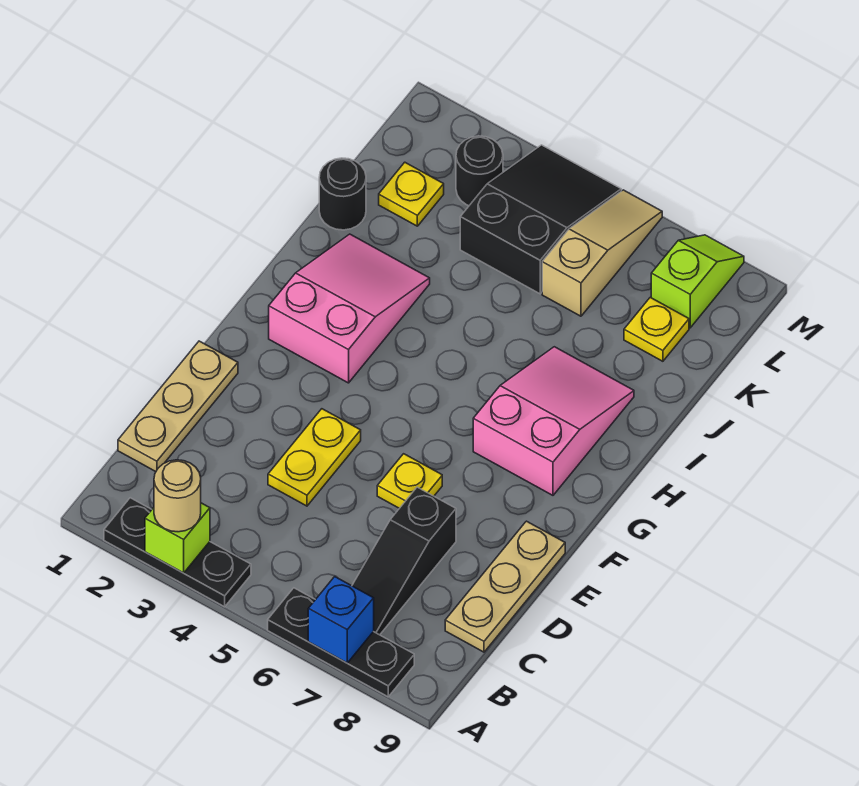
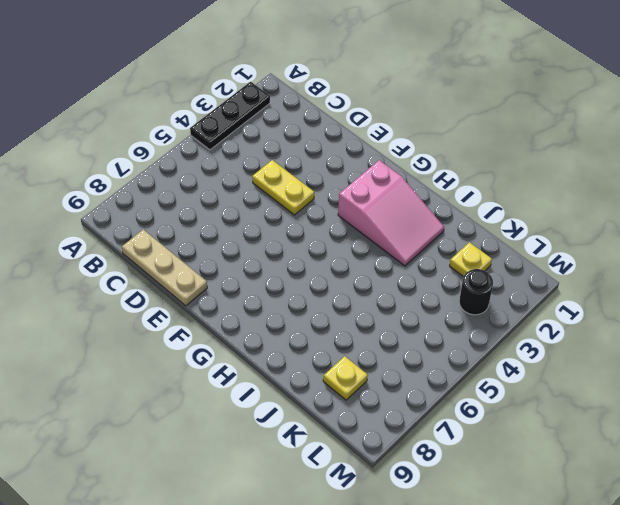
none -> black 1x3 plate [268,588,414,697]
none -> black 1x3 slope [352,487,456,635]
none -> tan 1x3 plate [118,341,238,472]

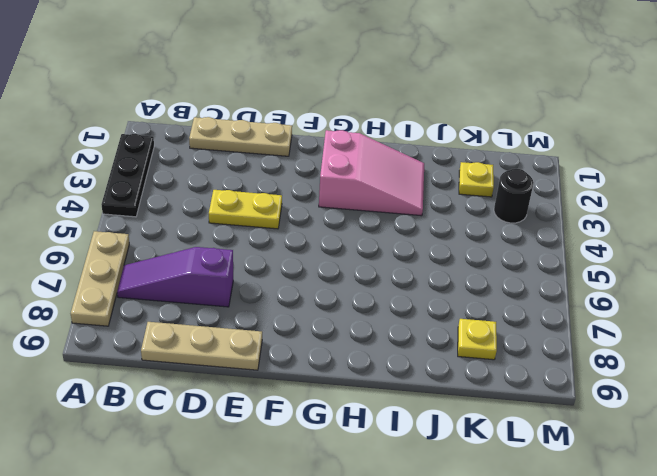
tan 1x3 plate [71,231,129,326] -> black 1x3 plate [268,588,414,697]
purple 1x3 slope [117,247,233,307] -> black 1x3 slope [352,487,456,635]
none -> yellow 1x1 plate [377,454,442,508]
none -> pink 2x3 slope [473,347,634,495]
none -> black 1x1 round brick [319,158,366,230]

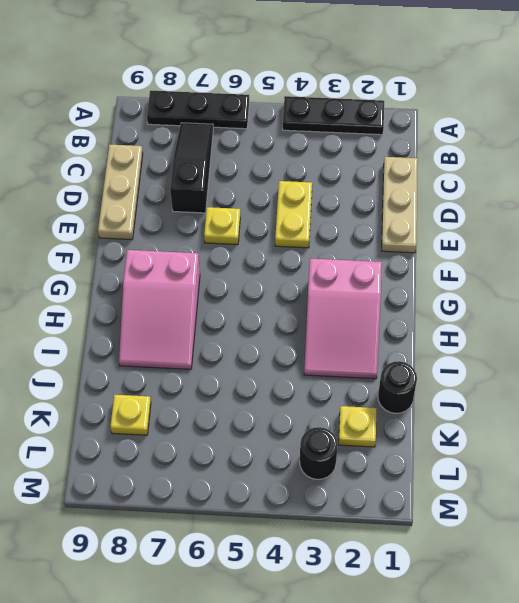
none -> black 2x3 slope [460,145,621,294]
none -> tan 1x3 slope [542,190,662,316]
none -> lime 1x2 slope [651,235,744,328]

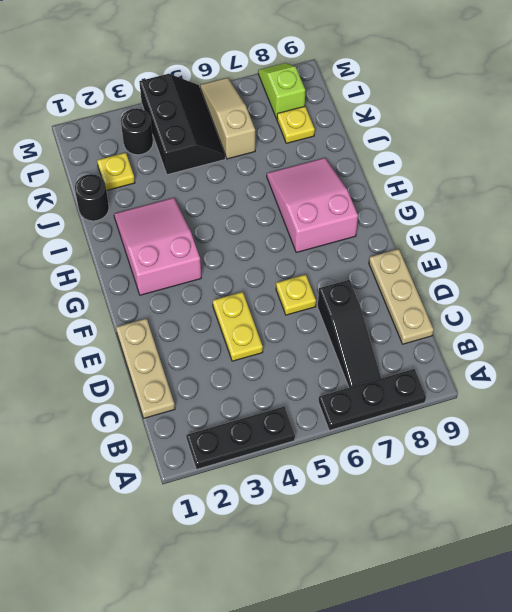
black 2x3 slope [139,74,225,175] -> black 2x3 slope turned to [460,145,621,294]
none -> lime 1x1 brick [145,503,210,573]
none -> blue 1x1 brick [308,577,374,663]
none -> tan 1x1 round brick [154,460,201,532]

